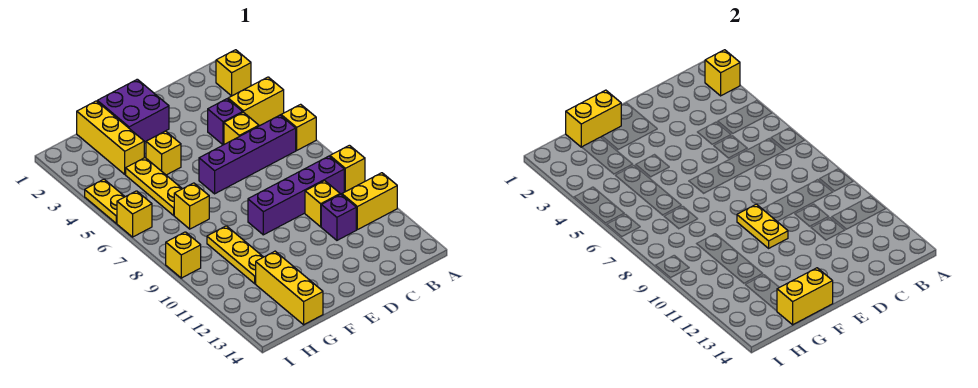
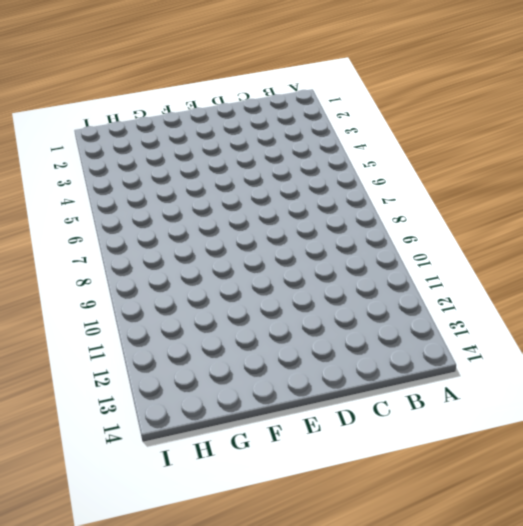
none -> yellow 1x1 brick [216,50,251,96]
none -> yellow 1x2 brick [228,77,284,126]
none -> yellow 1x1 brick [281,104,316,150]

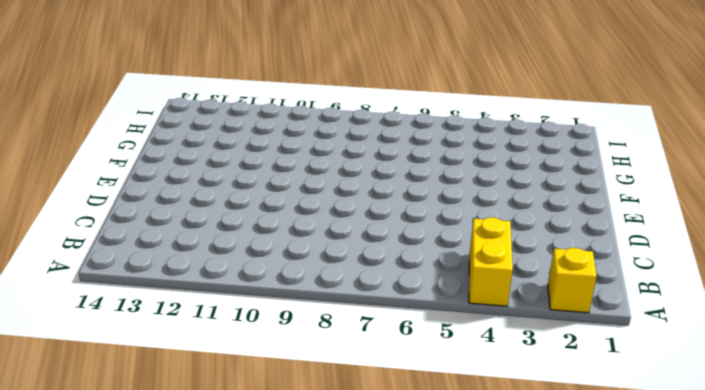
none -> yellow 1x1 brick [281,104,316,150]
none -> yellow 1x1 brick [330,145,365,192]
none -> yellow 1x2 brick [342,173,397,230]

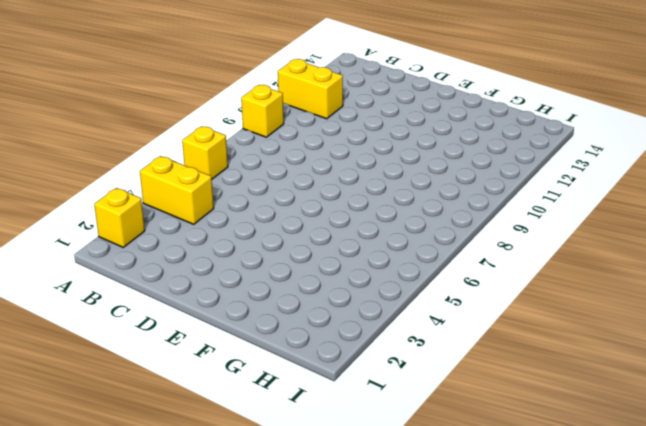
none -> purple 1x4 brick [199,115,296,194]
none -> purple 1x4 brick [248,156,344,235]
none -> purple 1x1 brick [208,99,243,145]

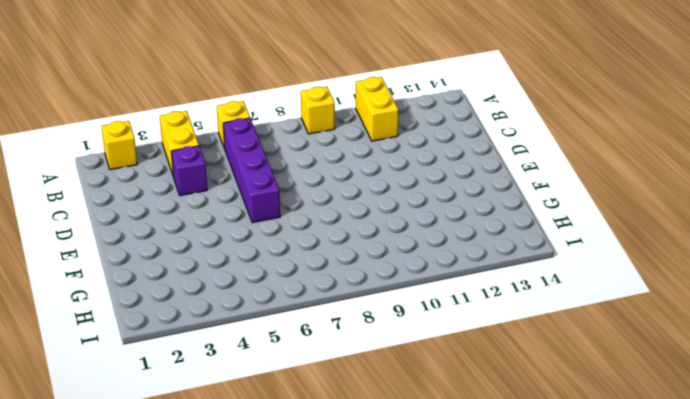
none -> purple 1x4 brick [248,156,344,235]
none -> yellow 1x1 brick [224,112,259,144]
none -> yellow 1x1 brick [305,181,340,227]

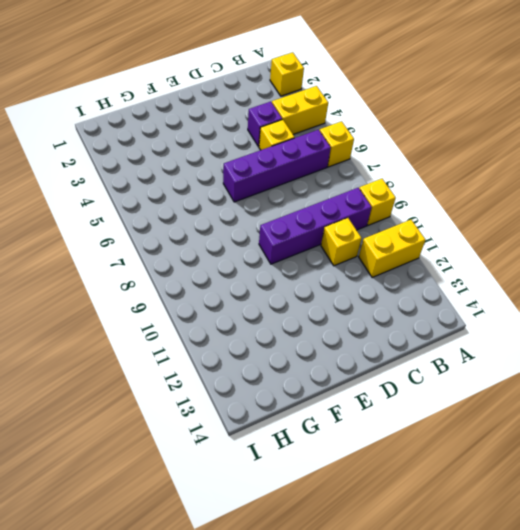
none -> purple 1x1 brick [321,194,356,240]
none -> purple 2x2 brick [97,79,169,142]
none -> yellow 1x1 brick [146,131,181,175]

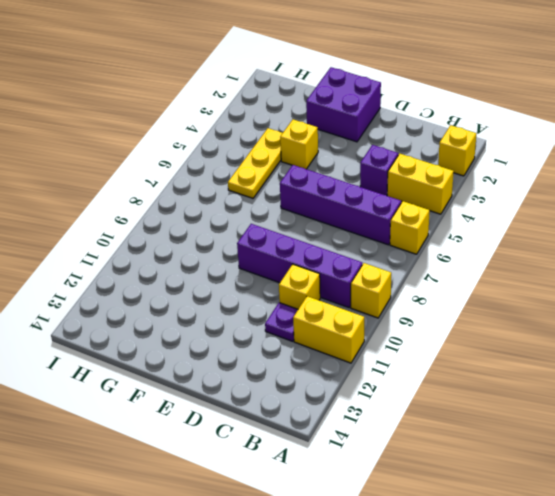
purple 1x1 plate [265,303,298,341] -> purple 1x1 brick [321,194,356,240]
none -> yellow 1x1 brick [224,112,259,144]
none -> yellow 1x3 brick [77,101,144,174]
none -> yellow 1x1 brick [174,183,209,229]

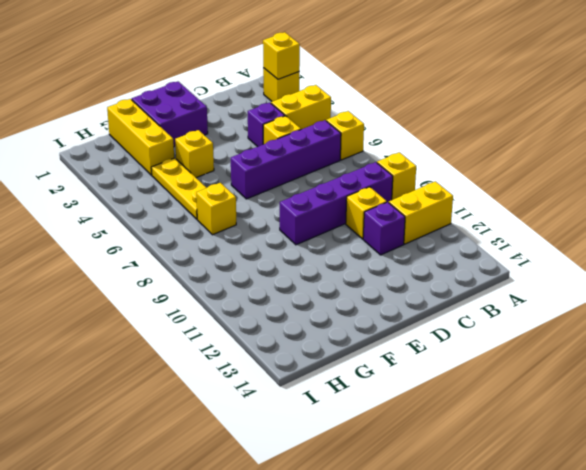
none -> yellow 1x3 plate [207,226,263,284]
none -> yellow 1x3 brick [256,251,323,325]
none -> yellow 1x2 plate [85,179,125,223]

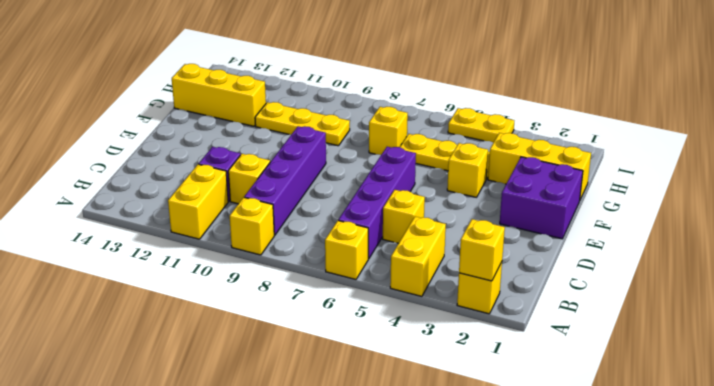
none -> purple 1x1 brick [208,99,243,145]
none -> yellow 1x1 brick [117,191,152,237]
none -> yellow 1x1 brick [166,232,201,278]

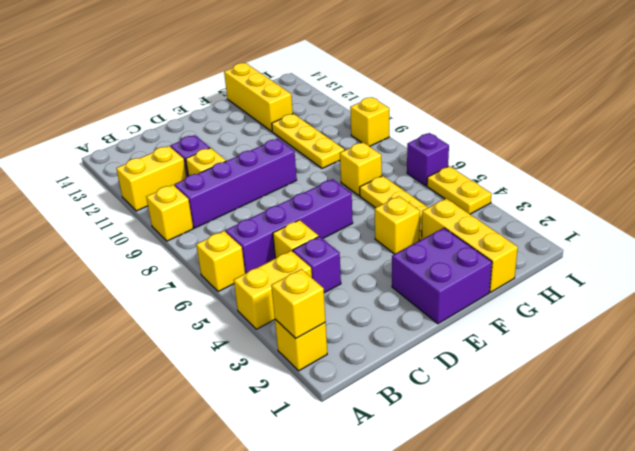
purple 1x1 brick [407,133,449,186] -> yellow 1x1 brick [117,191,152,237]
none -> yellow 1x2 plate [737,204,788,248]
none -> yellow 1x2 brick [566,90,621,147]
none -> yellow 1x2 brick [777,268,833,325]

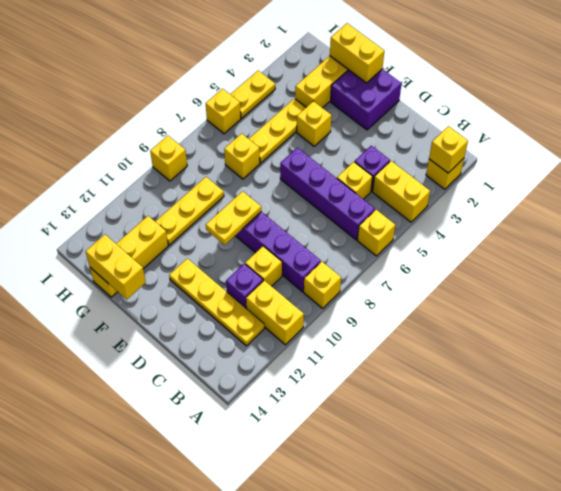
yellow 1x4 plate [169,258,265,346] -> none

